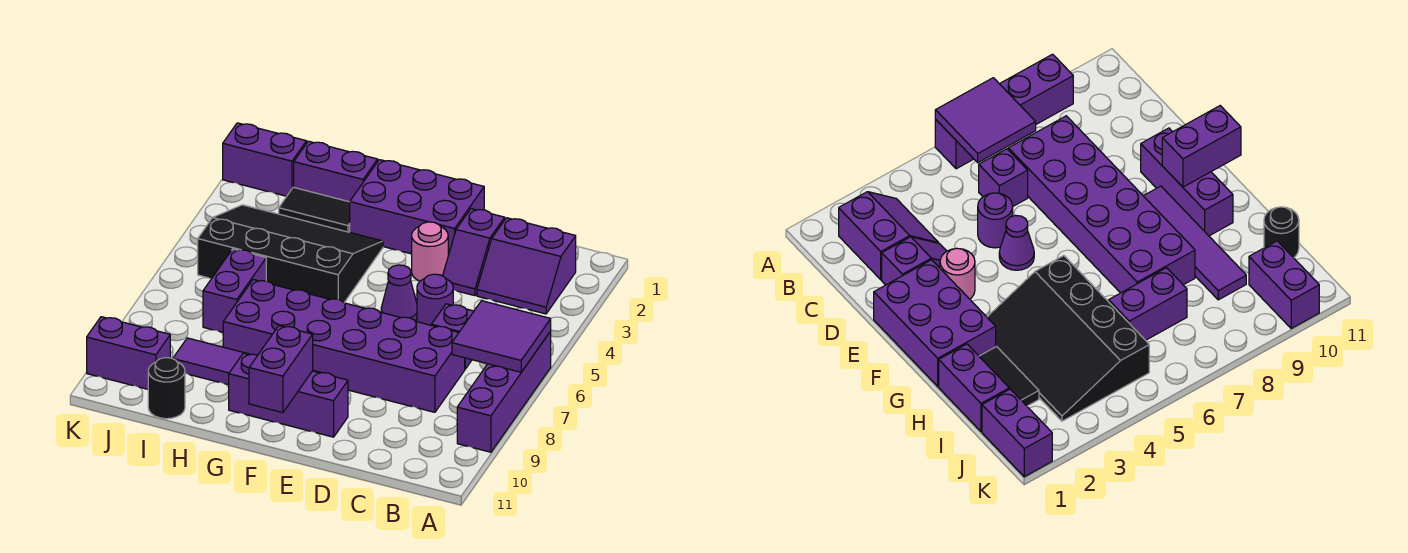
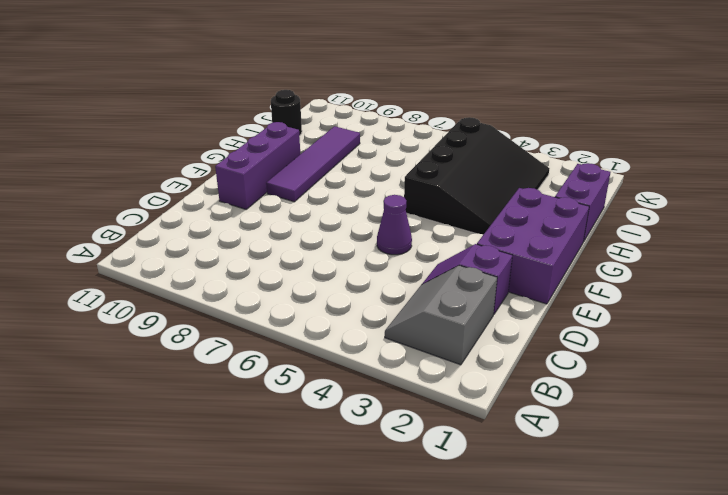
grey 2x2 slope [385,266,497,365] -> purple 2x2 slope [477,218,576,314]
none -> purple 1x4 brick [457,331,551,452]
none -> purple 1x1 brick [431,304,474,369]
none -> purple 2x6 brick [223,280,465,412]

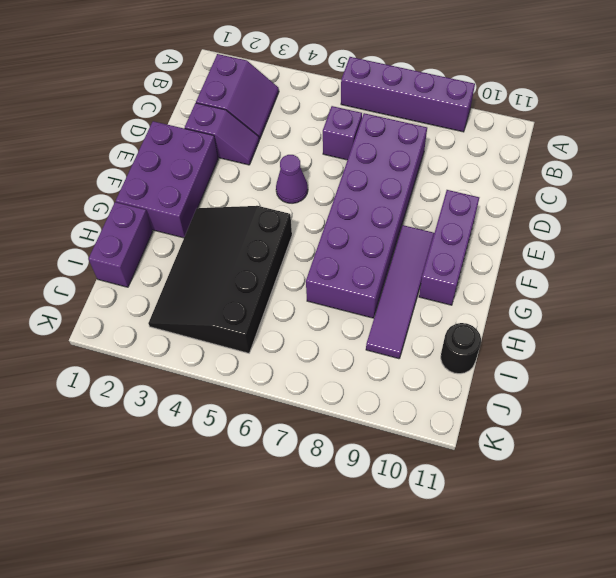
none -> purple 1x1 round brick [417,274,453,325]
none -> pink 1x1 round brick [412,222,448,281]
none -> black 1x2 tile [279,187,350,232]

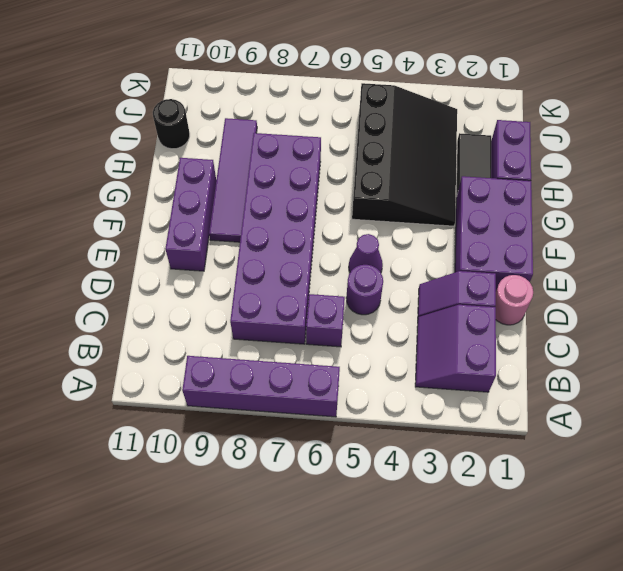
pink 1x1 round brick [495,275,533,325] -> pink 1x1 round brick moved to [412,222,448,281]
none -> purple 1x2 brick [203,249,266,332]
none -> purple 1x2 brick [223,123,307,196]
none -> purple 1x2 brick [87,317,170,389]

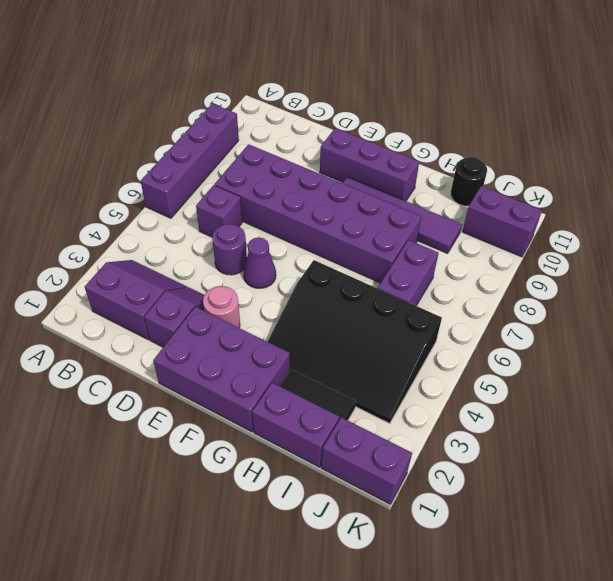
none -> purple 2x2 tile [452,301,551,372]
none -> purple 1x2 brick [249,326,313,413]

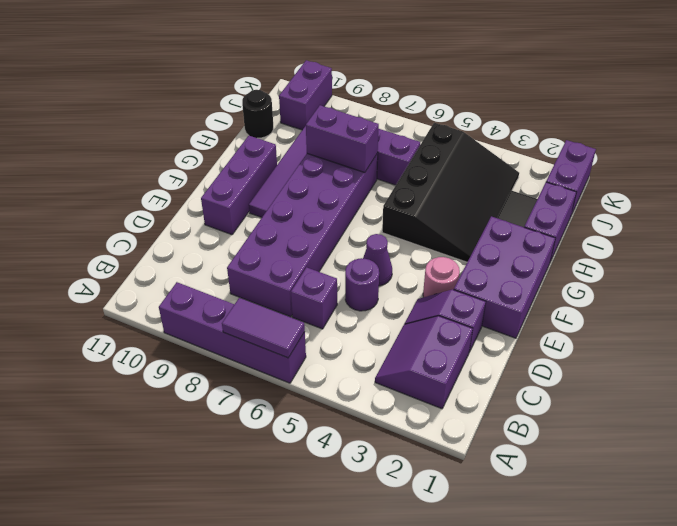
purple 1x2 tile [222,298,305,358] -> purple 2x2 tile [452,301,551,372]
purple 1x2 brick [306,105,379,173] -> purple 1x2 brick moved to [249,326,313,413]

